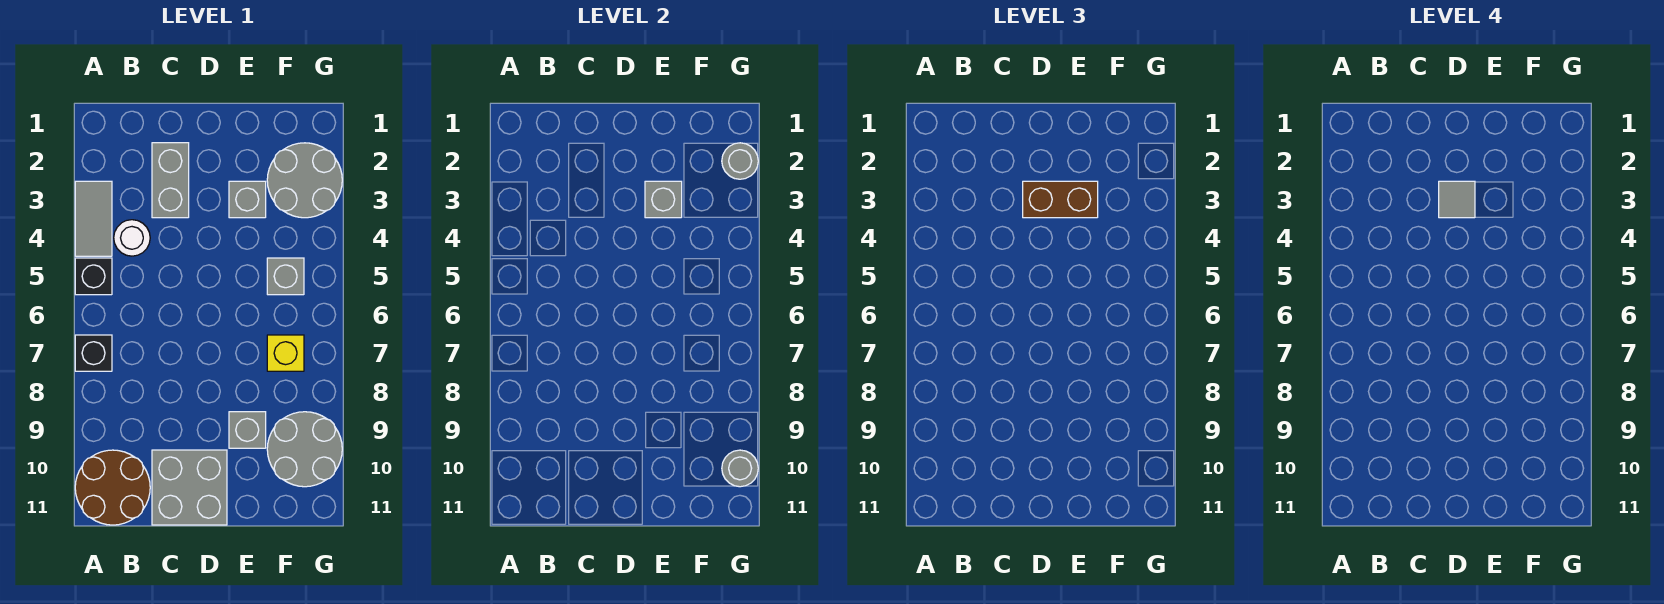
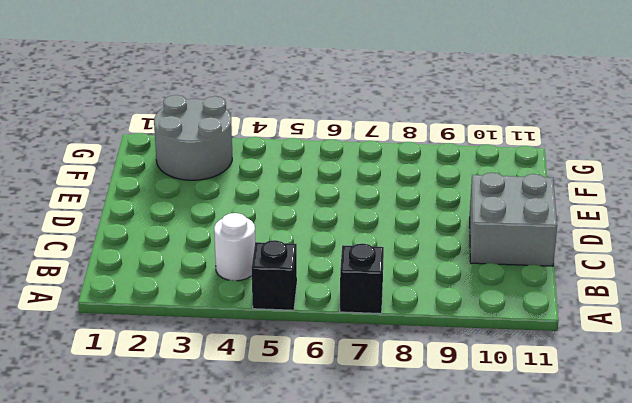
none -> grey 1x2 tile [75,181,112,256]
none -> brown 2x2 round brick [75,450,150,525]
none -> grey 1x2 brick [152,143,189,218]

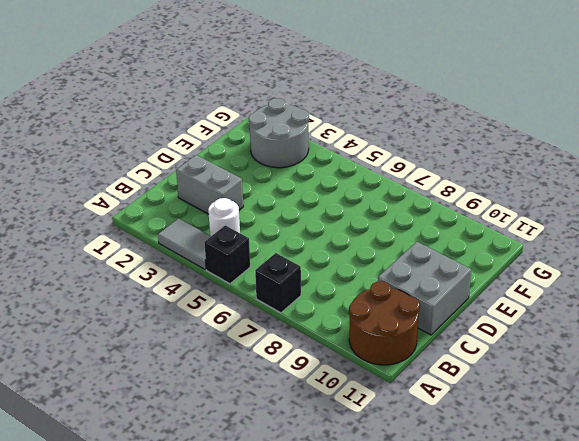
none -> grey 1x1 brick [229,181,266,218]
none -> grey 1x1 brick [229,412,266,448]
none -> grey 1x1 brick [267,258,304,295]

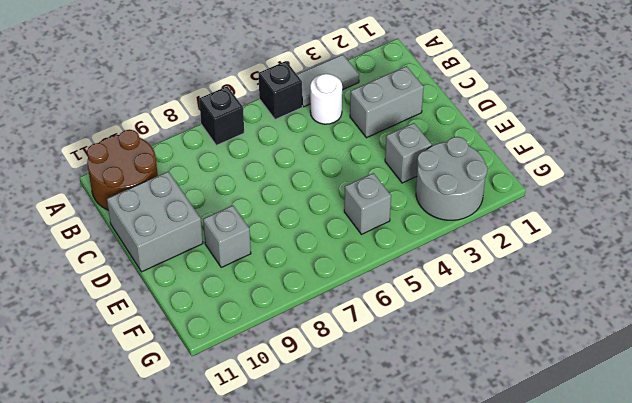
none -> yellow 1x1 brick [267,335,304,371]
none -> grey 2x2 round brick [267,412,342,487]
none -> grey 1x1 brick [645,181,682,218]

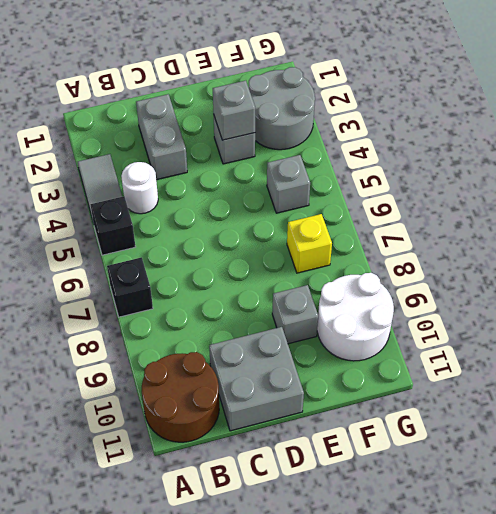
white 2x2 round brick [317,273,394,361] -> grey 2x2 round brick [267,412,342,487]
none -> grey 1x1 round brick [722,143,758,179]
none -> grey 1x1 round brick [722,450,758,487]
none -> brown 1x2 brick [1023,181,1098,218]

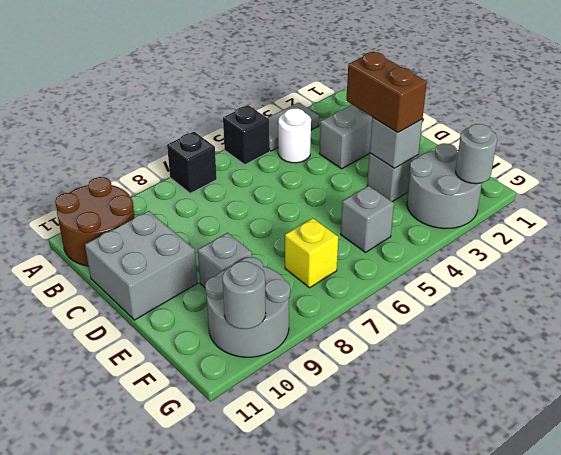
none -> grey 1x1 tile [1439,181,1475,218]

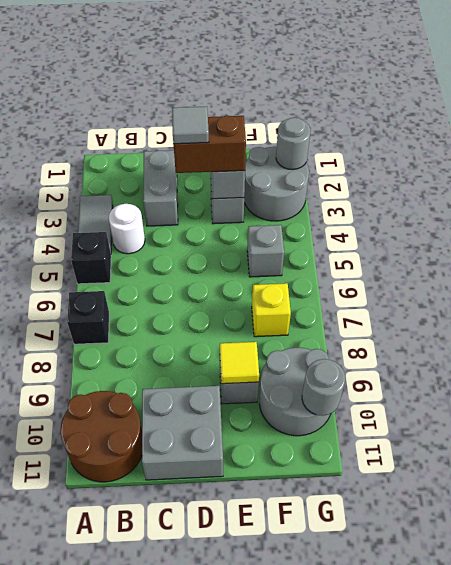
yellow 1x1 tile [220,342,259,384] -> none

